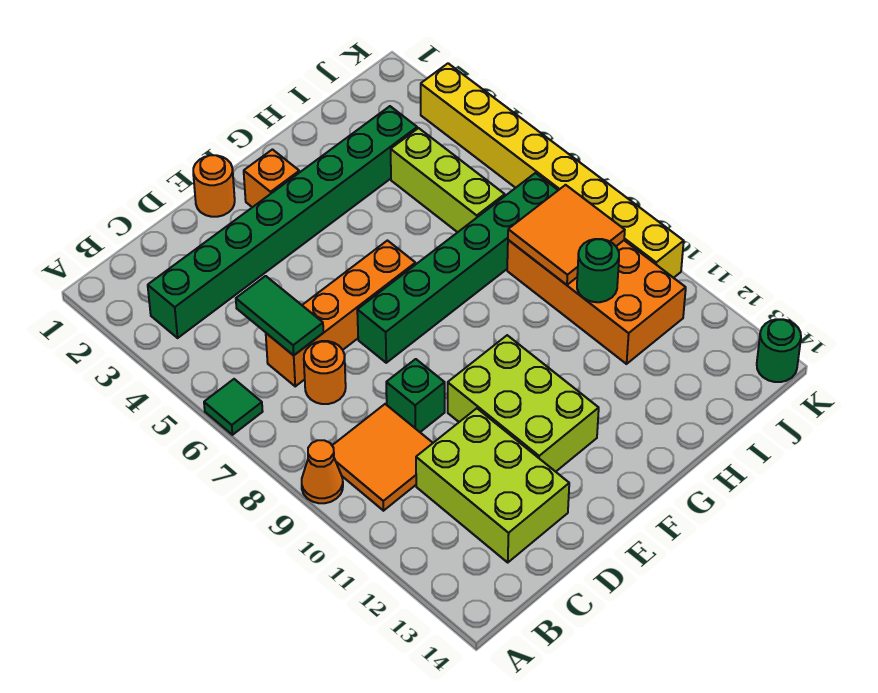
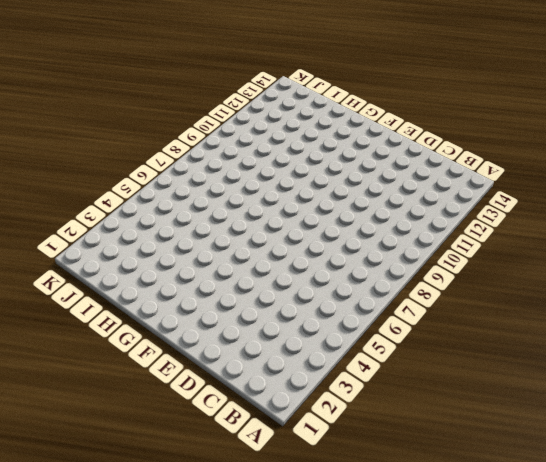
none -> green 1x1 tile [204,379,263,435]
none -> orange 1x1 cone [302,440,343,503]
none -> green 1x8 brick [148,106,417,338]

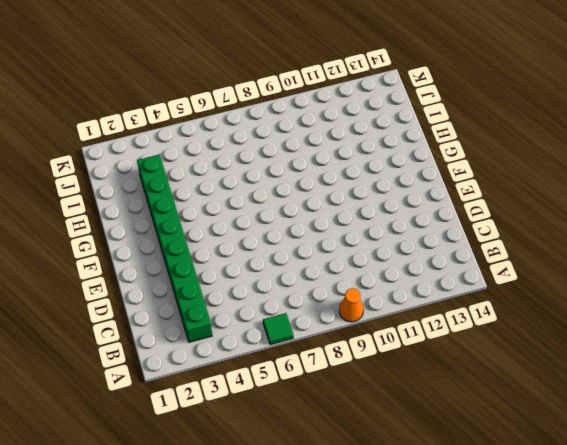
none -> orange 2x2 tile [332,404,433,511]
none -> orange 1x4 brick [266,241,416,386]
none -> orange 1x1 round brick [304,341,346,404]

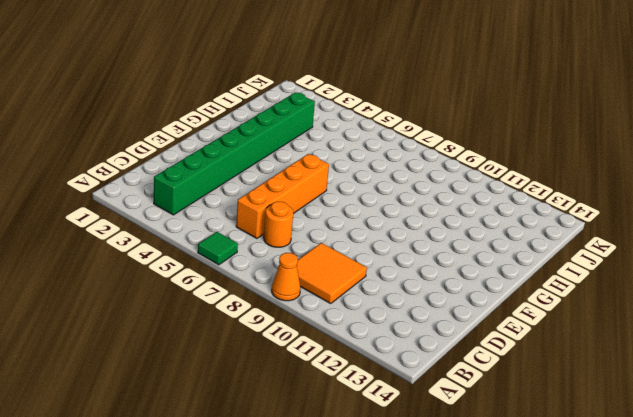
none -> lime 2x3 brick [416,408,569,562]
none -> green 1x1 brick [386,359,445,432]
none -> orange 1x1 round brick [193,155,235,217]

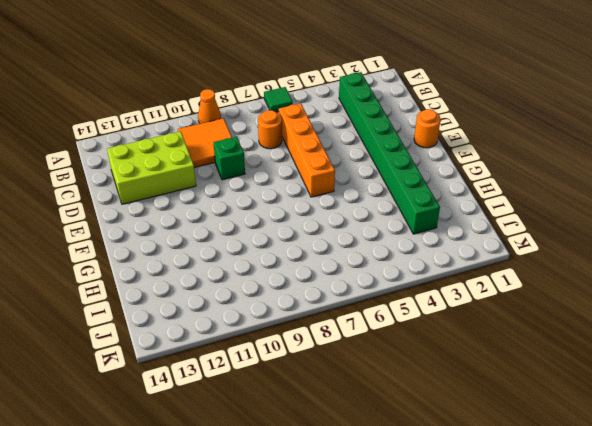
none -> green 1x6 brick [357,173,558,363]
none -> lime 2x3 brick [448,335,599,472]
none -> orange 1x1 brick [244,150,299,207]

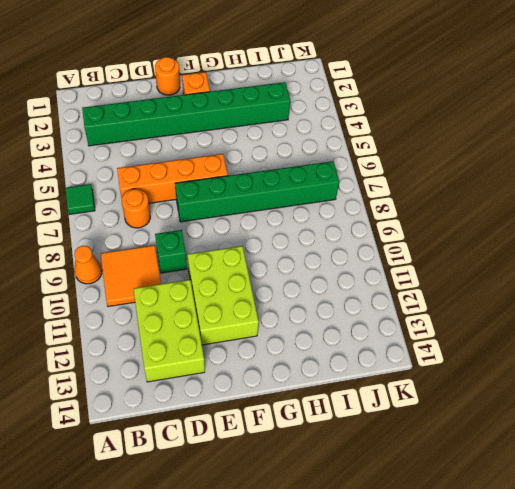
none -> lime 1x3 brick [391,128,505,232]
none -> orange 2x4 brick [507,240,686,364]
none -> yellow 1x8 brick [421,63,684,278]

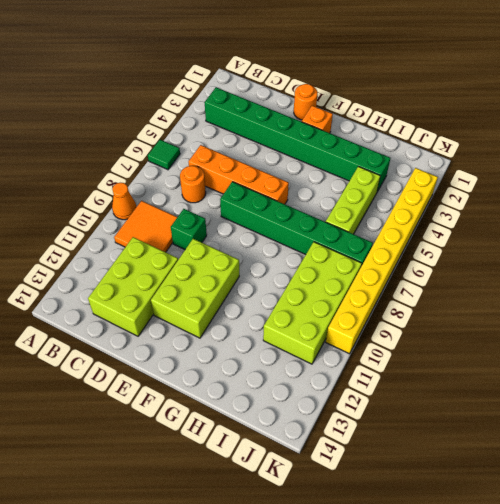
lime 2x4 brick [263,242,362,364] -> orange 2x4 brick [507,240,686,364]
none -> green 1x1 round brick [757,319,801,382]
none -> green 1x2 tile [236,276,323,355]
none -> orange 2x2 tile [508,185,625,285]

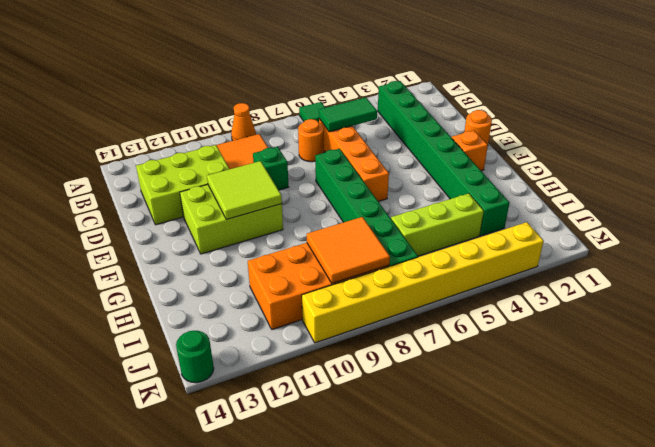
lime 2x2 tile [207,161,282,219] -> none
none -> green 1x1 round brick [577,239,619,302]

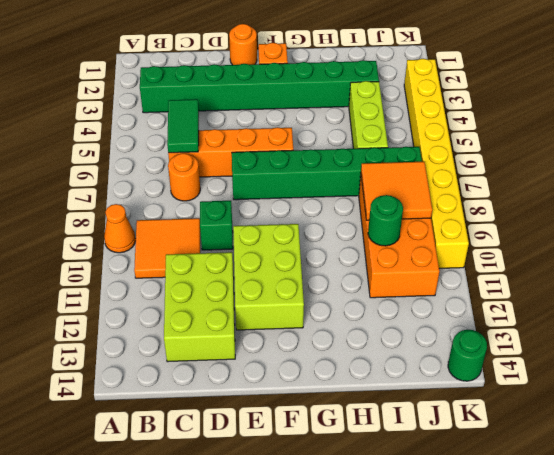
none -> green 1x1 tile [204,379,263,435]

